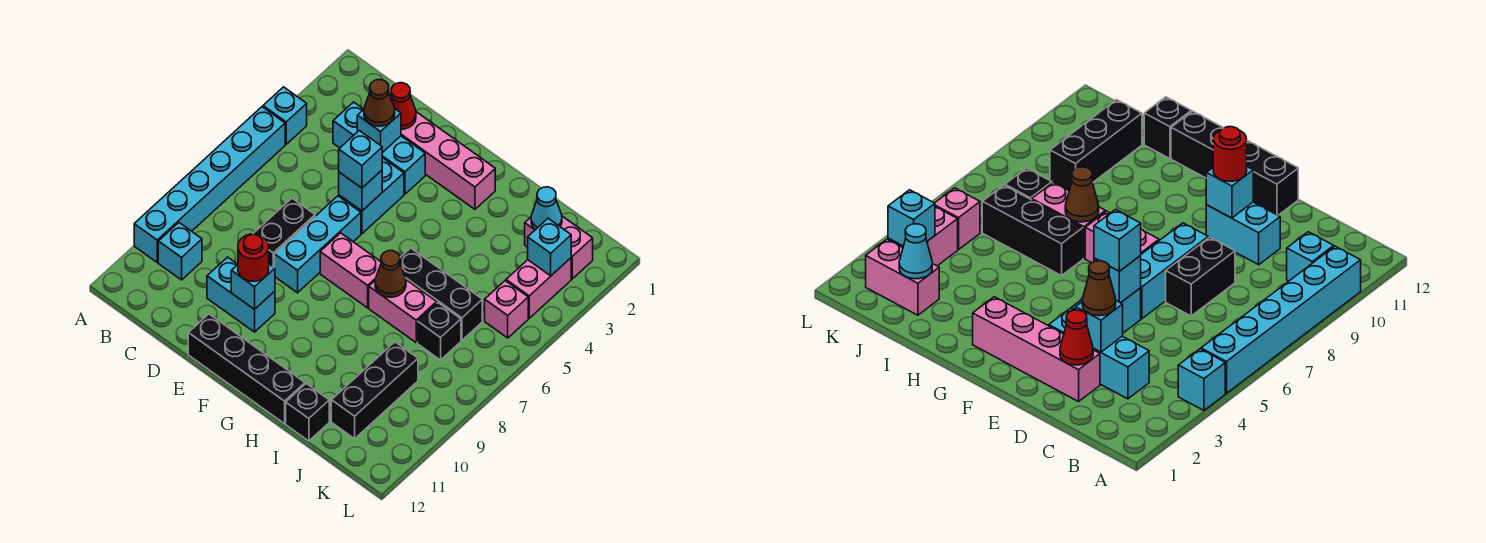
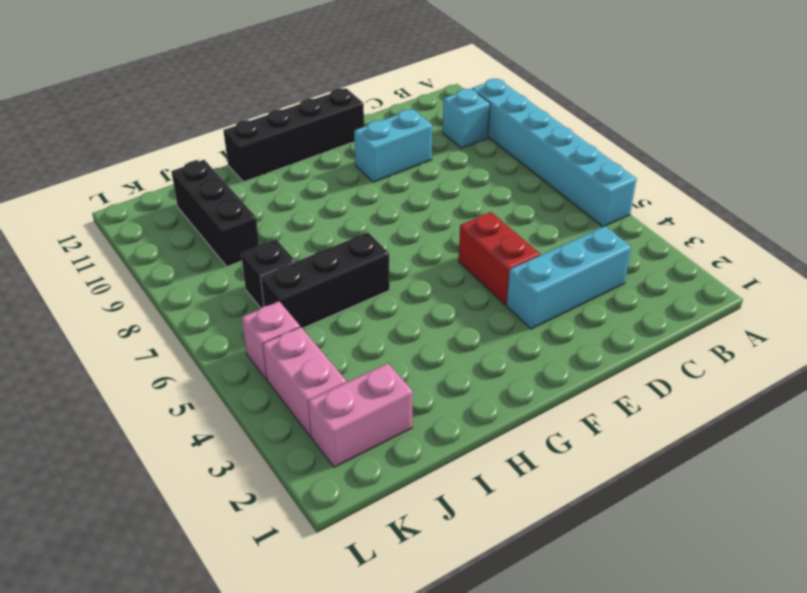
red 1x2 brick [458,212,540,305] -> cyan 1x2 brick [339,158,404,234]
none -> cyan 1x1 brick [263,87,307,144]
none -> pink 1x4 brick [401,112,495,209]
none -> black 1x2 brick [253,198,315,267]

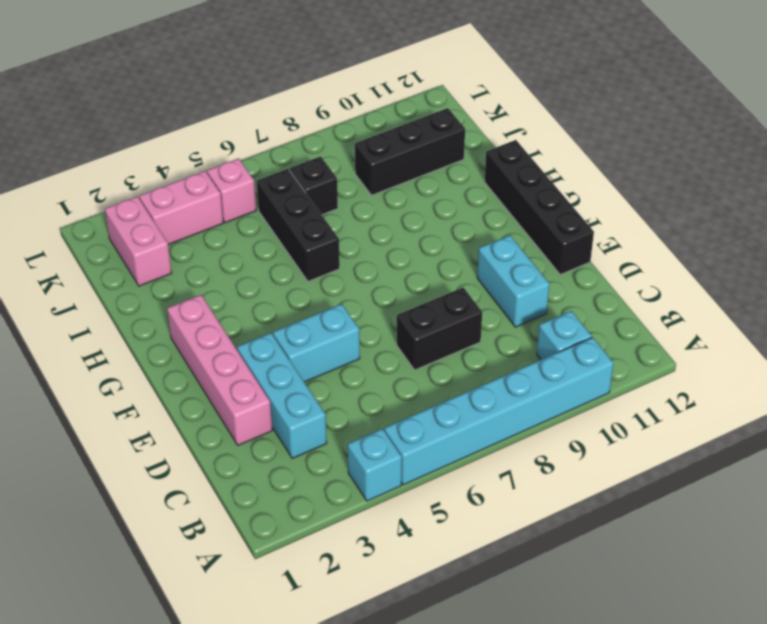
none -> cyan 1x3 brick [274,196,361,293]
none -> pink 1x2 brick [320,233,381,308]
none -> pink 1x2 brick [369,280,437,342]

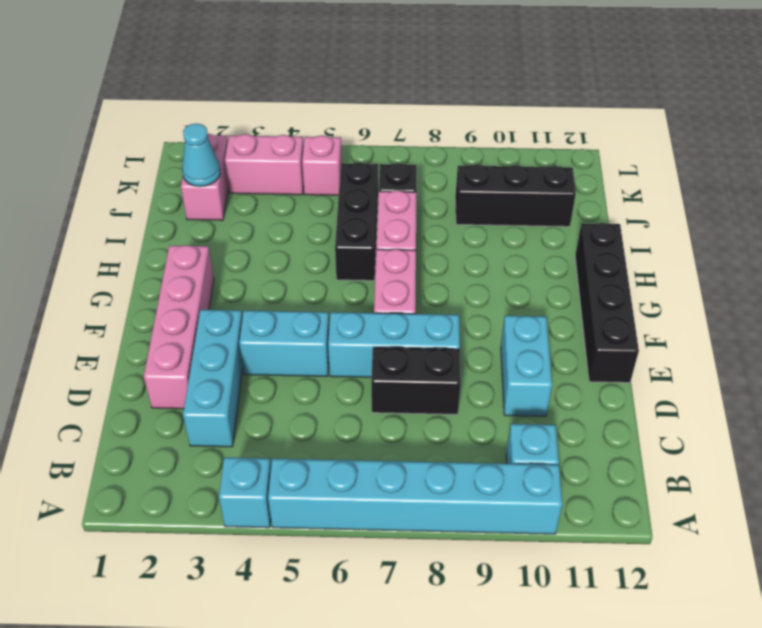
none -> black 1x1 brick [286,384,329,441]
none -> red 1x1 cone [391,83,416,129]
none -> cyan 1x1 brick [357,108,401,153]

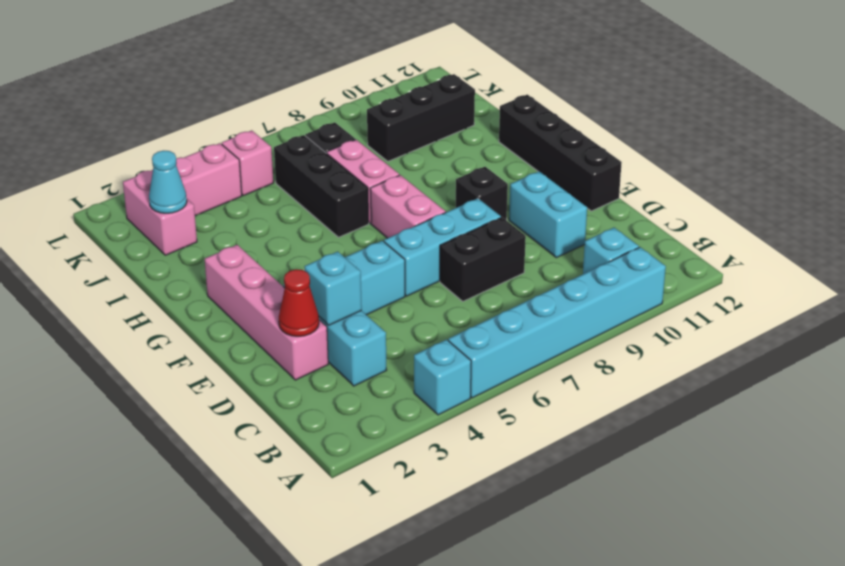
black 1x1 brick [456,167,508,220] -> black 1x1 brick moved to [286,384,329,441]
none -> cyan 1x1 brick [339,170,382,211]
none -> cyan 1x1 brick [231,264,275,309]
none -> brown 1x1 cone [375,251,406,297]

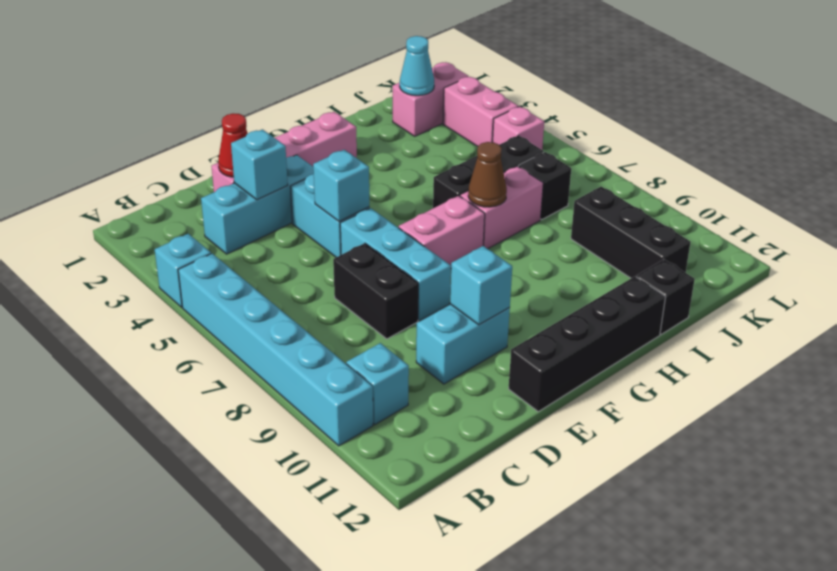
none -> cyan 1x1 brick [528,218,571,276]
none -> brown 1x1 cone [364,80,395,126]
none -> cyan 1x1 brick [339,131,382,188]

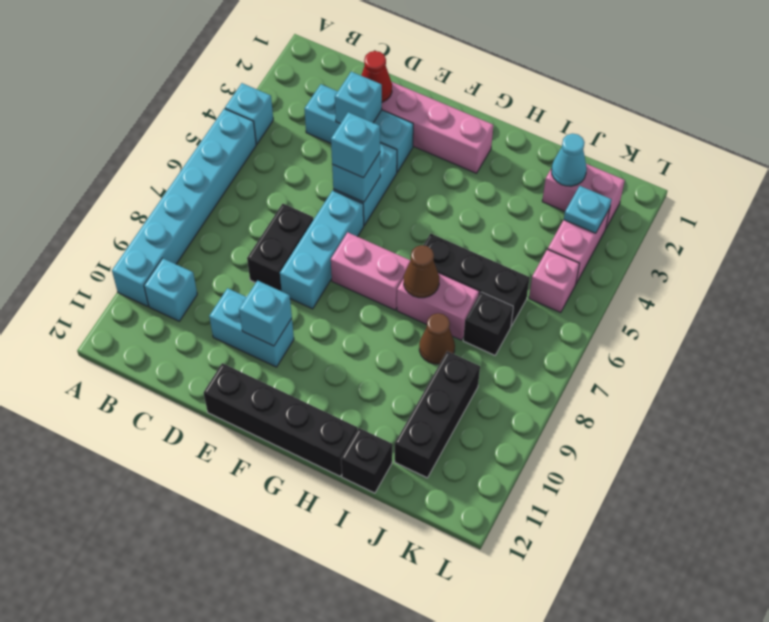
brown 1x1 cone [419,313,455,364] -> brown 1x1 cone moved to [364,80,395,126]
cyan 1x1 plate [564,186,612,233] -> cyan 1x1 brick [528,218,571,276]
none -> red 1x1 round brick [238,234,269,281]

